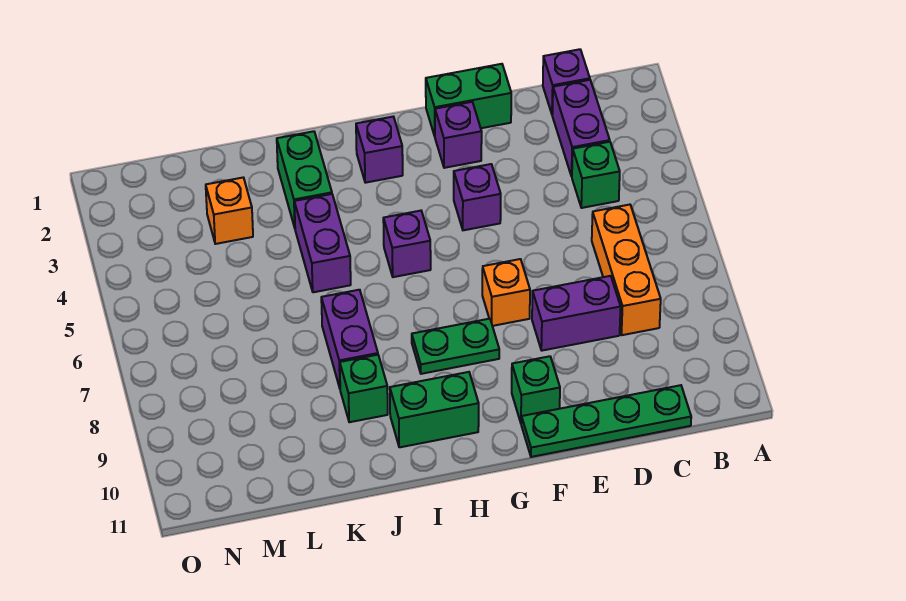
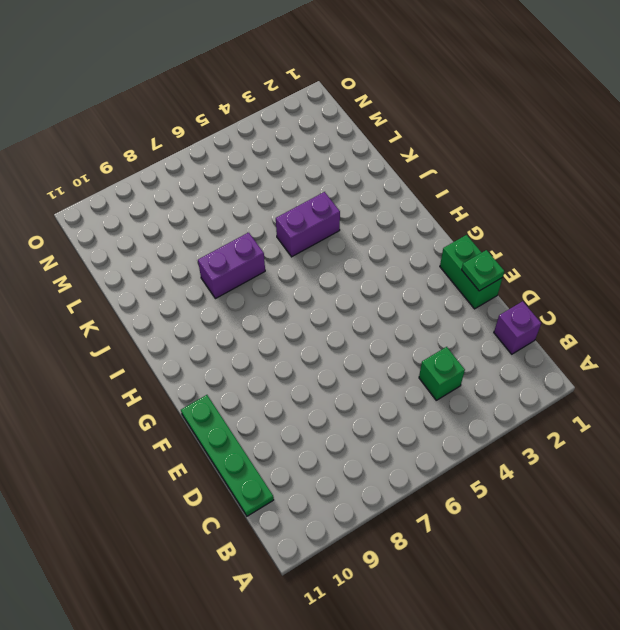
green 1x1 plate [462,250,504,291] -> none
none -> purple 1x2 brick [552,80,610,176]
none -> orange 1x3 brick [592,205,661,335]
none -> purple 1x2 brick [532,276,621,351]

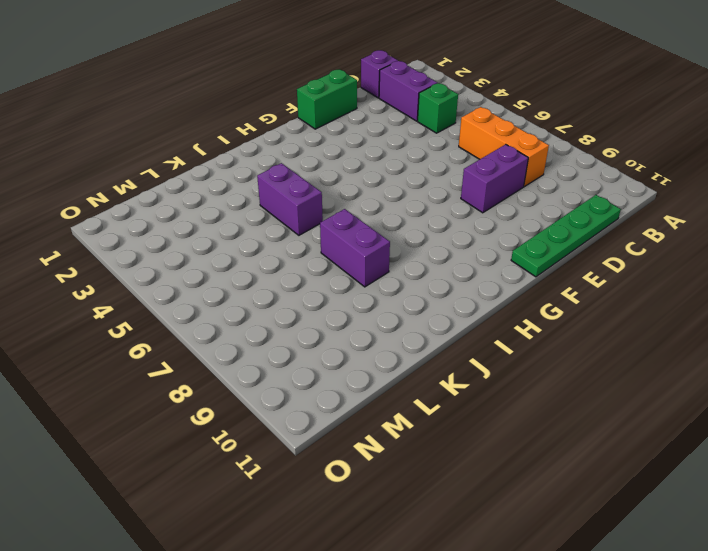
none -> purple 1x1 brick [435,102,482,168]
none -> purple 1x1 brick [454,164,501,230]
none -> orange 1x1 brick [482,259,530,326]

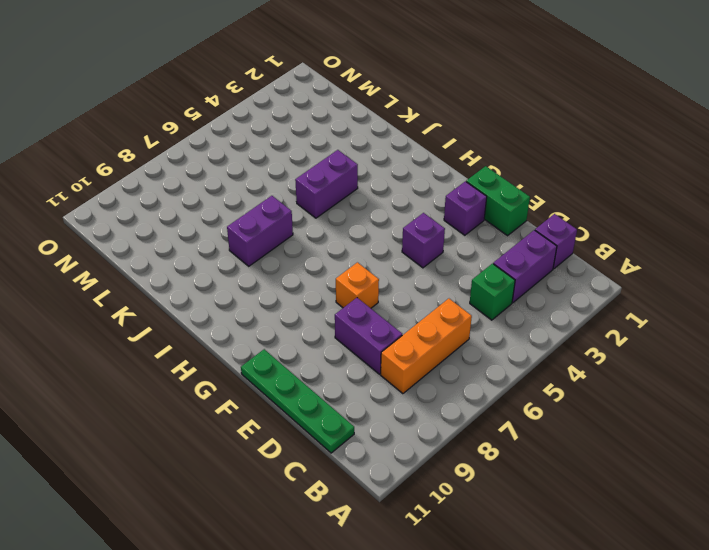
none -> green 1x1 brick [512,356,560,423]
none -> green 1x2 plate [412,319,499,374]
none -> purple 1x1 brick [356,117,403,183]

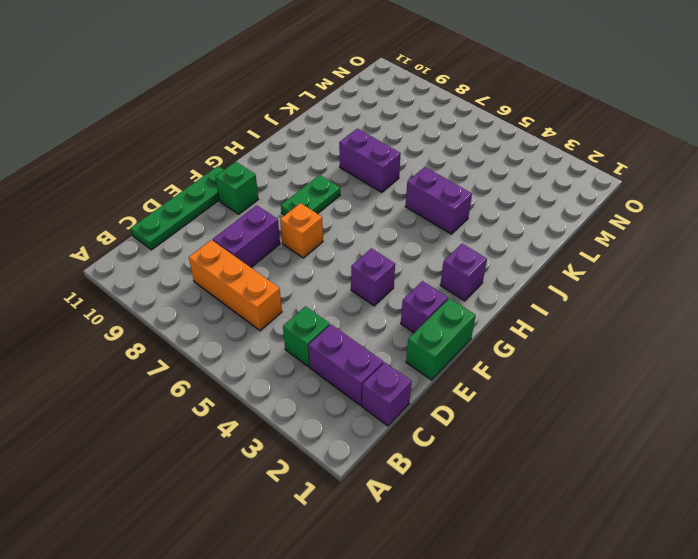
none -> purple 1x1 brick [383,211,431,277]
none -> green 1x2 brick [390,372,479,447]
none -> green 1x2 brick [277,131,332,227]

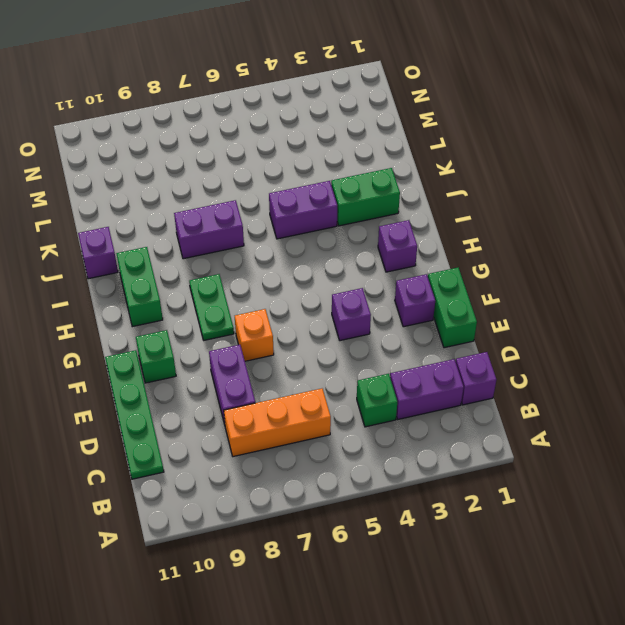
purple 1x1 brick [78,227,118,279] -> purple 1x1 brick moved to [383,211,431,277]
none -> green 1x1 brick [340,355,388,422]
none -> orange 1x1 brick [206,178,253,244]

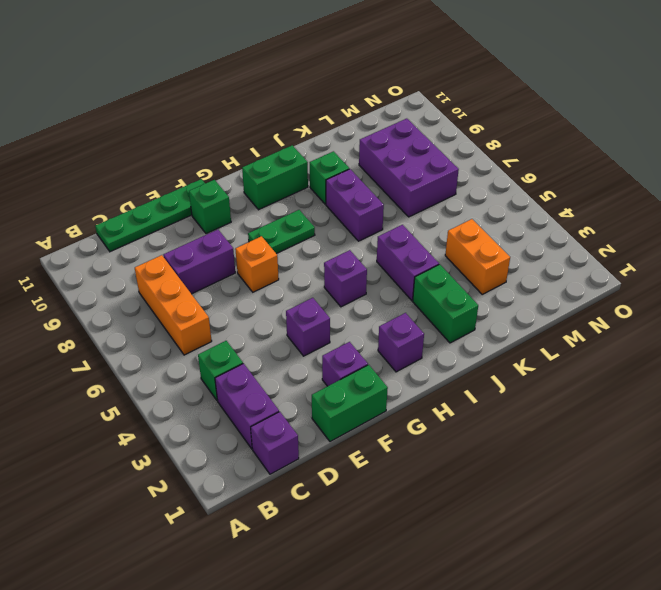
orange 1x2 brick [445,219,510,294] -> orange 1x1 brick [206,178,253,244]
purple 2x3 brick [359,119,459,217] -> none

